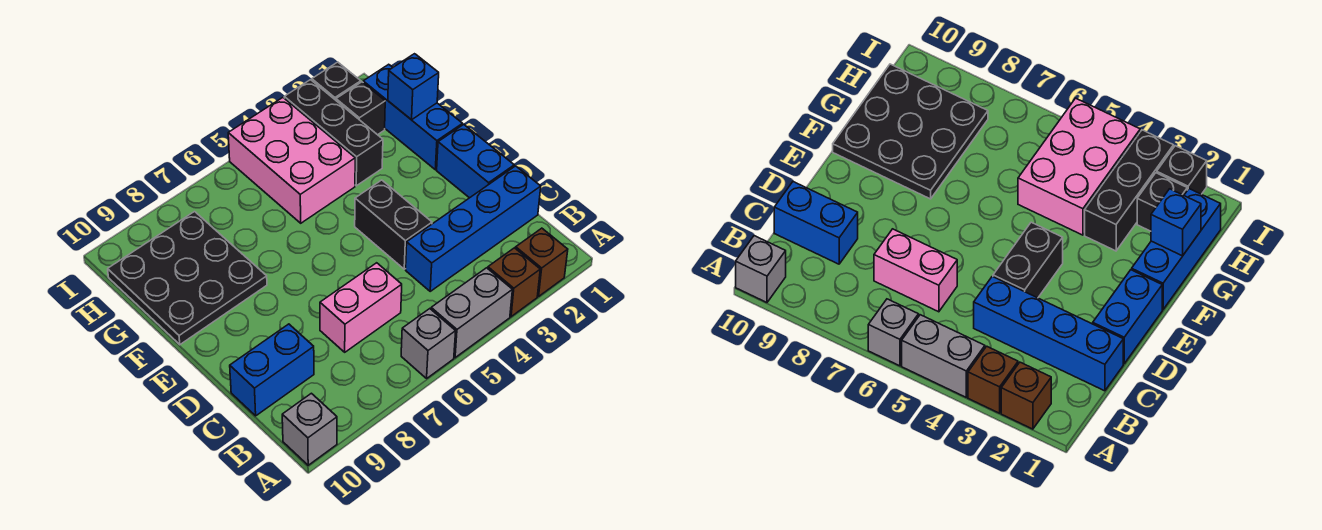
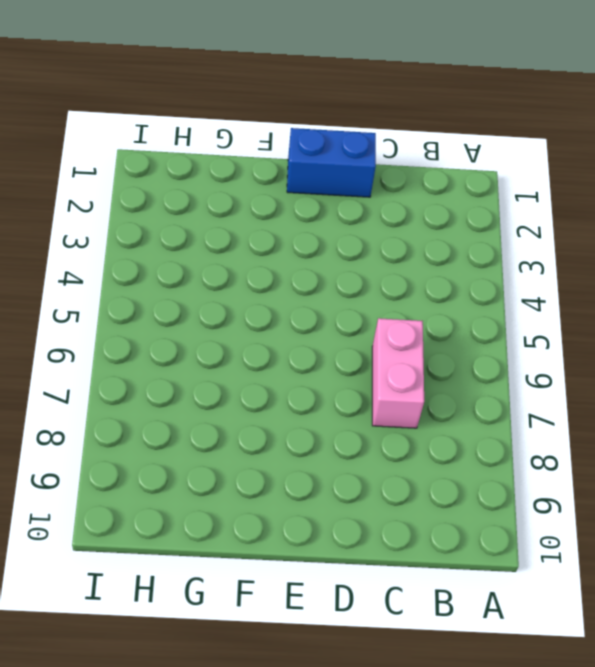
none -> brown 1x1 brick [516,228,568,296]
none -> brown 1x1 brick [488,248,540,317]
none -> grey 1x2 brick [431,268,512,358]

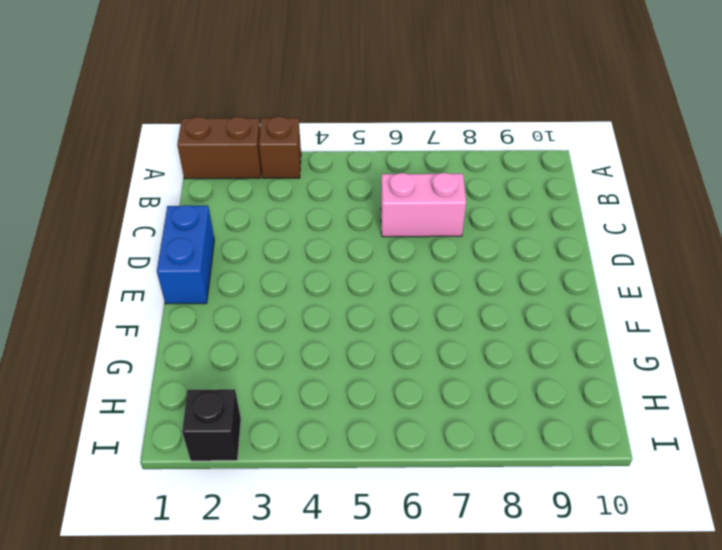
brown 1x2 brick [177,117,261,179] -> brown 1x1 brick [516,228,568,296]
none -> grey 1x2 brick [431,268,512,358]
none -> grey 1x1 brick [401,309,456,378]
none -> grey 1x1 brick [282,393,337,465]

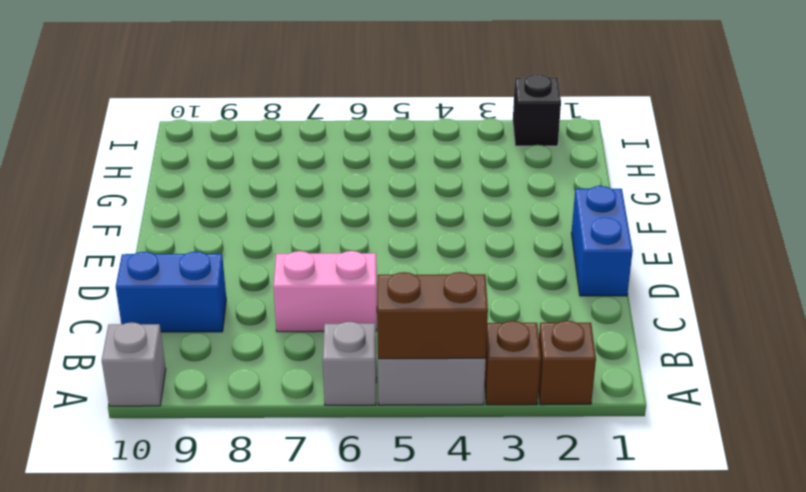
brown 1x2 brick [377,272,488,359] -> none
none -> blue 1x4 brick [406,166,541,291]
none -> black 1x2 brick [355,180,432,269]
none -> blue 1x3 brick [363,64,462,170]

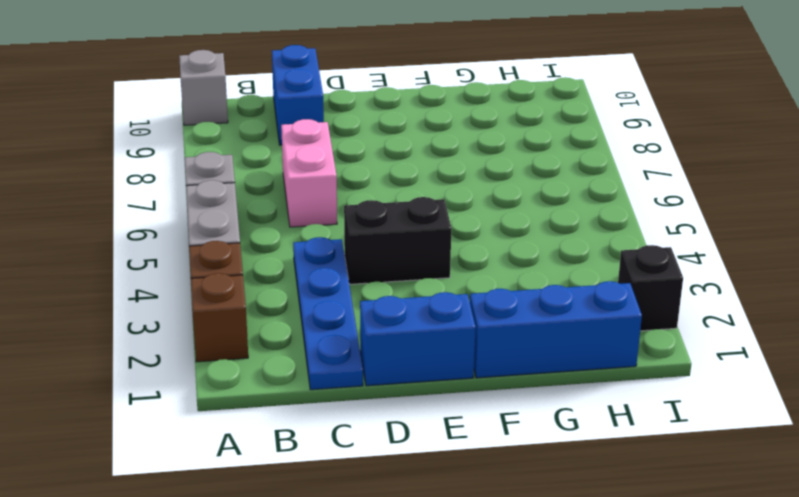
blue 1x4 plate [293,237,363,390] -> blue 1x4 brick [406,166,541,291]
none -> black 3x3 plate [108,212,267,345]
none -> black 1x3 brick [284,80,383,186]
none -> pink 2x3 brick [228,98,355,223]

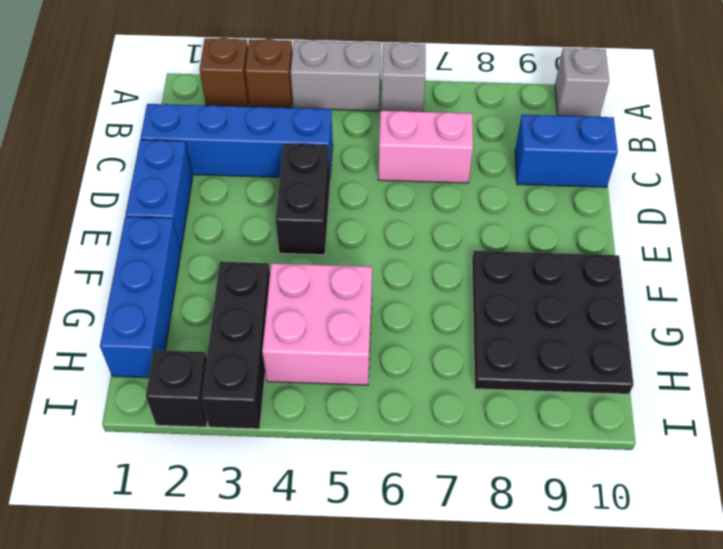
pink 2x2 brick [262,263,372,385] -> pink 2x3 brick [228,98,355,223]
none -> black 1x1 brick [336,82,385,135]
none -> blue 1x1 brick [388,54,439,120]

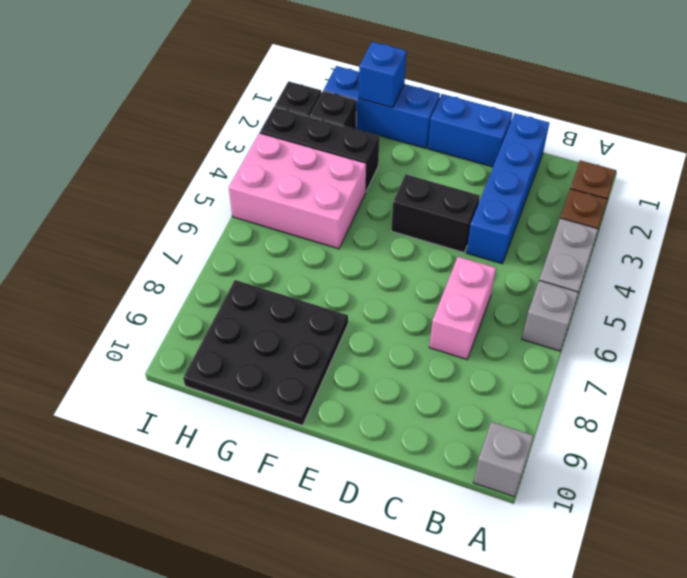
none -> blue 1x2 brick [230,324,314,416]

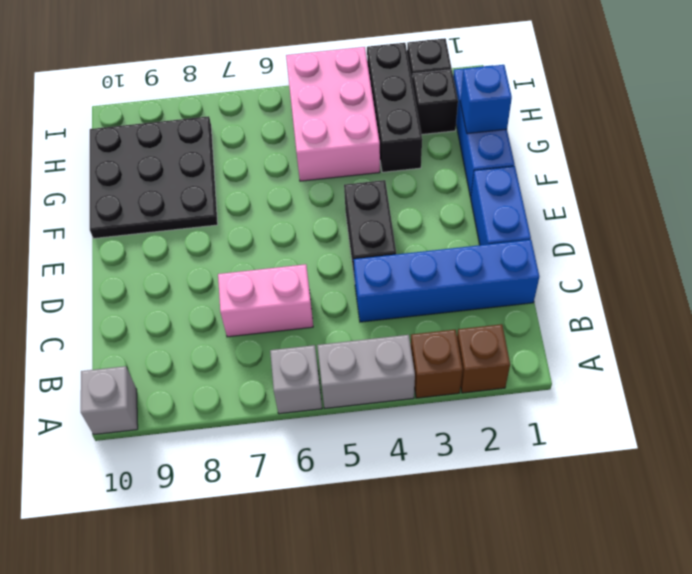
none -> blue 1x2 brick [230,324,314,416]

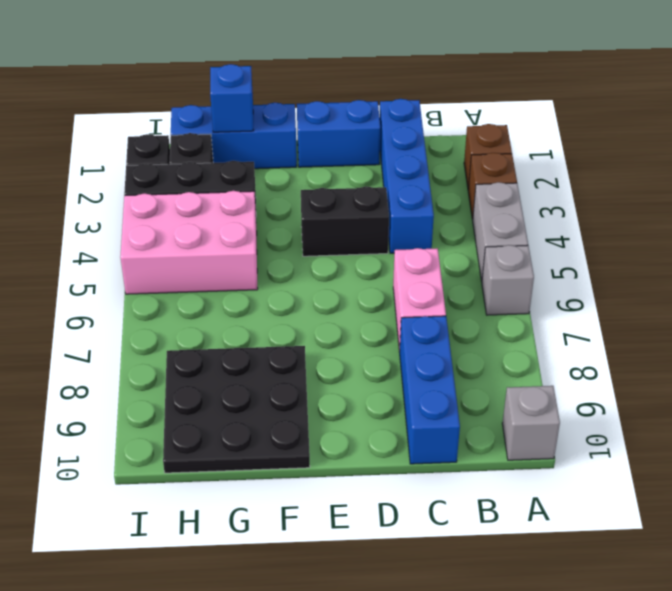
blue 1x3 brick [400,316,460,464] -> blue 1x2 brick [230,324,314,416]

